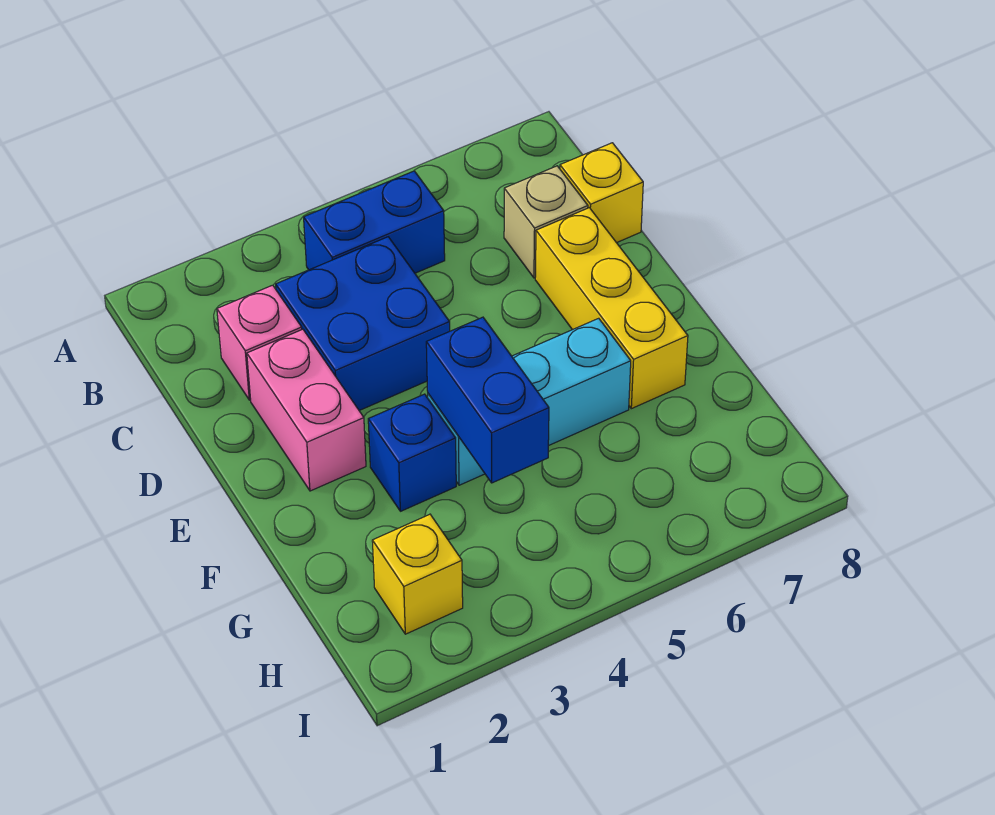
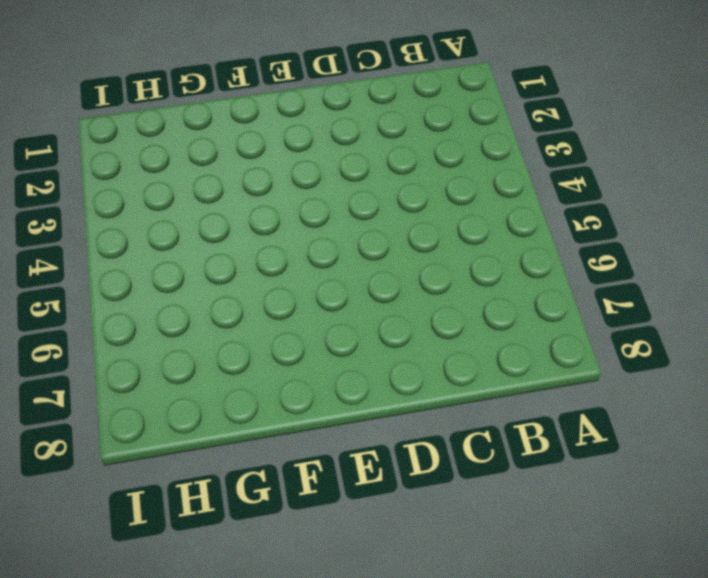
none -> blue 1x2 brick [304,171,445,273]
none -> pink 1x1 brick [217,285,302,400]

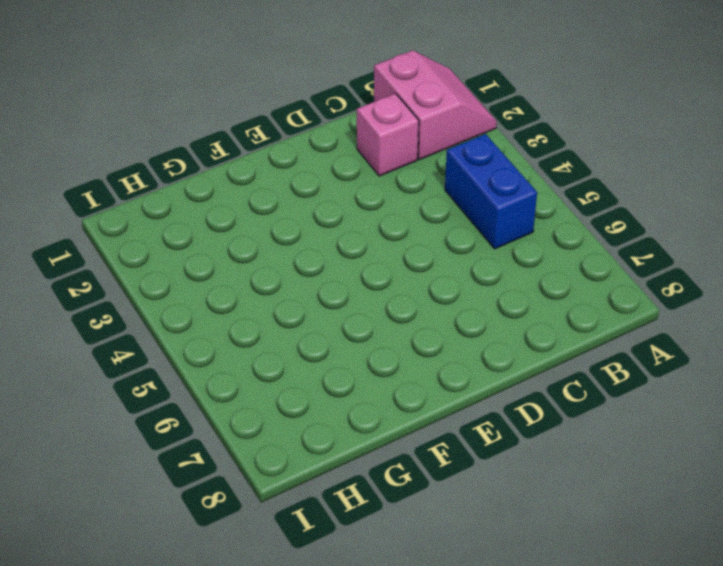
pink 2x2 slope [374,50,497,160] -> none
none -> blue 2x2 brick [276,237,450,411]
none -> tan 1x1 brick [504,166,588,278]

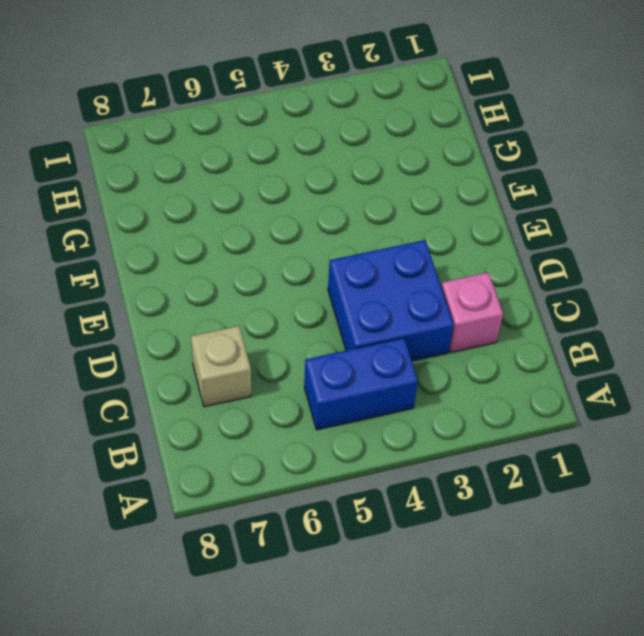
none -> yellow 1x1 brick [560,143,643,243]
none -> pink 1x2 brick [247,329,366,491]

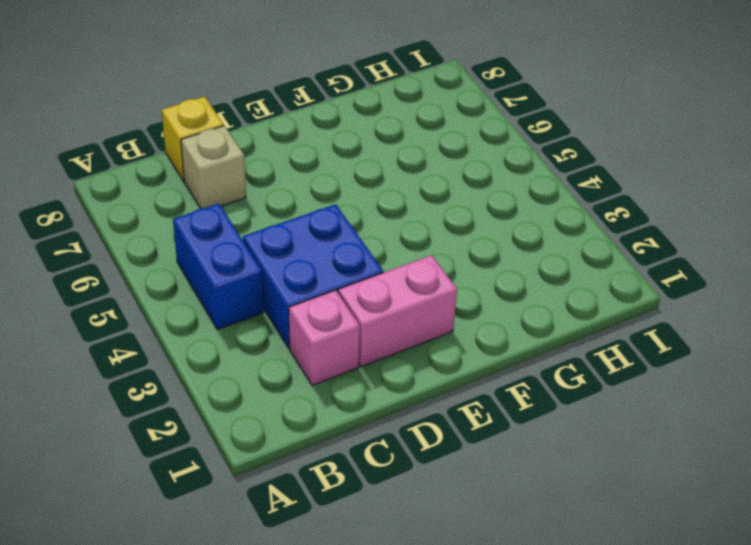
none -> yellow 1x3 brick [535,208,688,409]
none -> blue 1x1 brick [368,394,456,511]

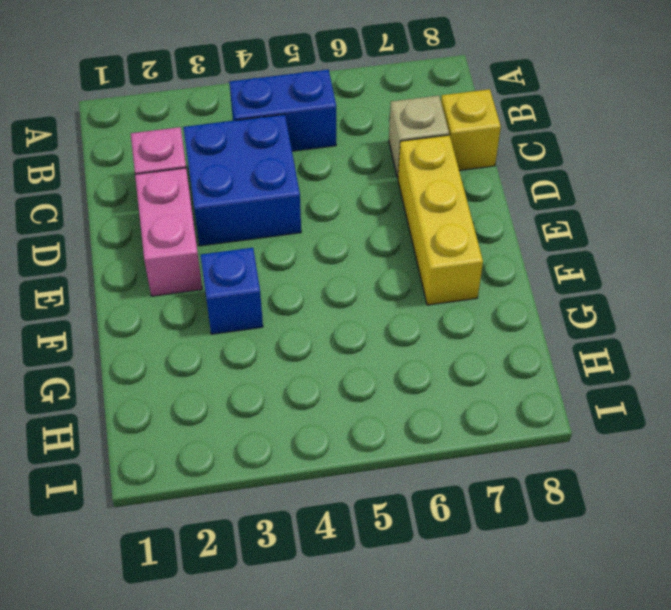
none -> cyan 1x3 brick [428,318,631,485]
none -> yellow 1x1 brick [372,514,463,634]

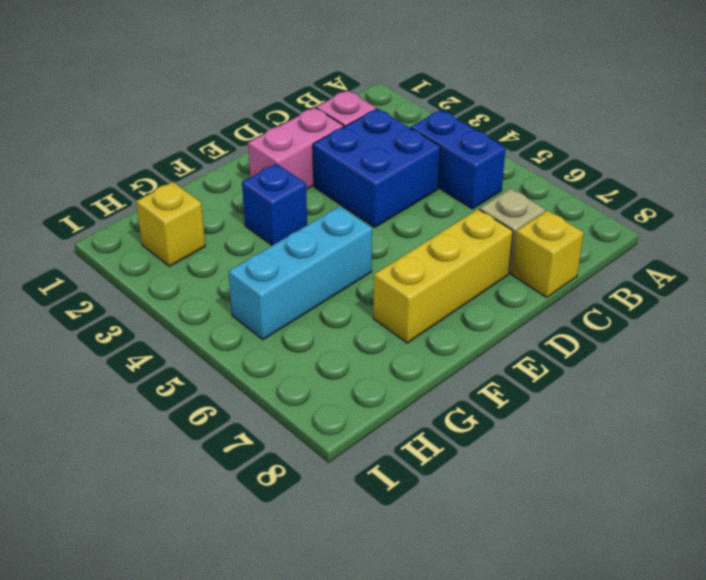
cyan 1x3 brick [228,206,372,340] -> cyan 1x3 brick turned to [428,318,631,485]
none -> blue 1x2 brick [426,317,549,483]

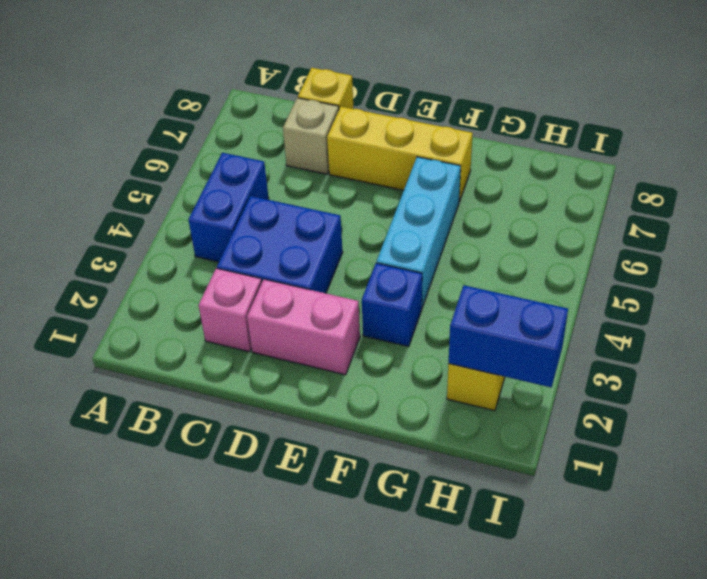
blue 1x2 brick [449,285,568,387] -> blue 1x2 brick moved to [426,317,549,483]

